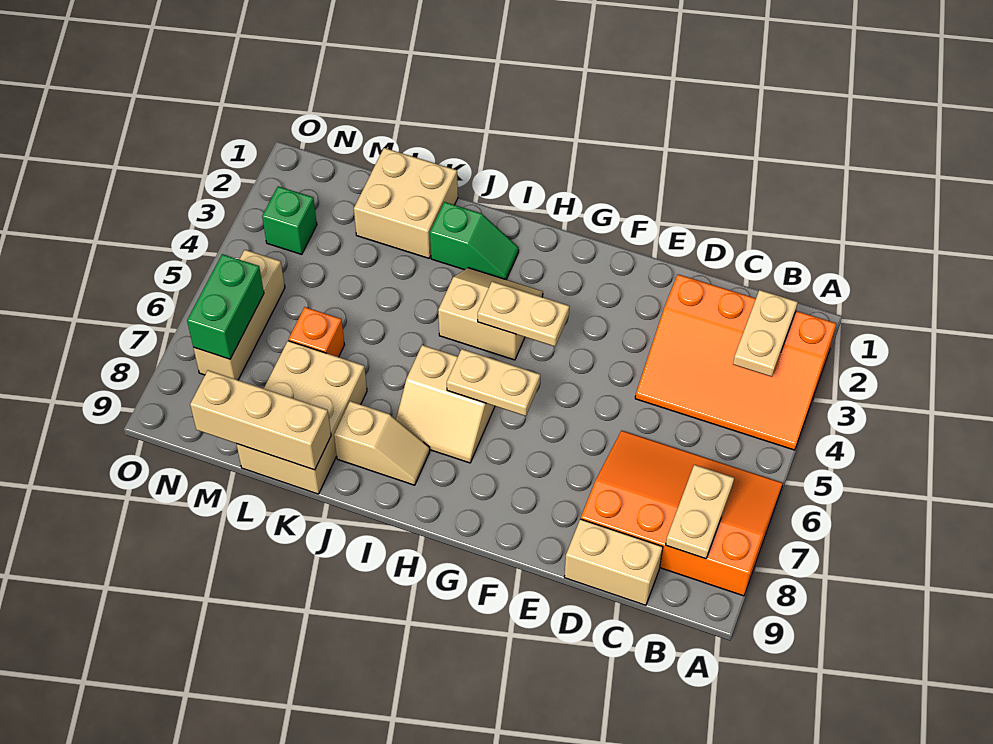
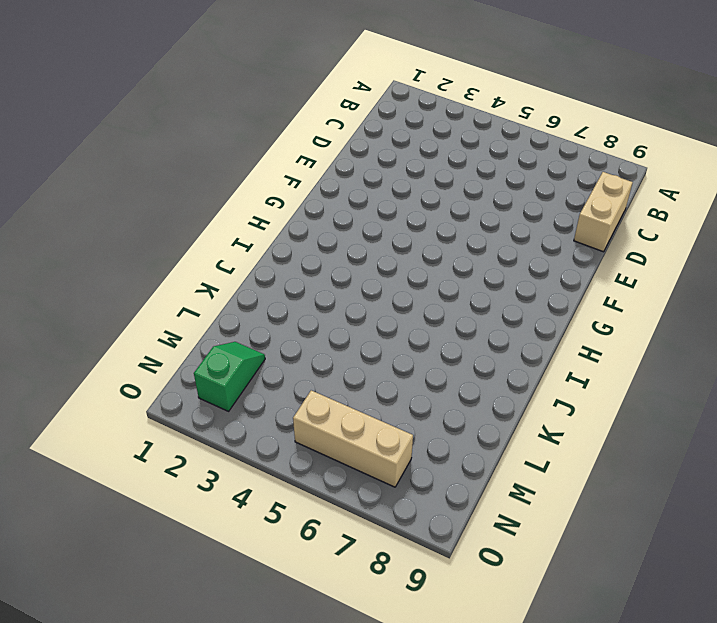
green 1x2 slope [194,342,265,411] -> green 1x2 slope moved to [430,202,519,280]
none -> orange 3x4 slope [635,274,836,450]
none -> orange 3x4 slope [581,431,783,596]
none -> tan 2x2 slope [438,268,543,360]

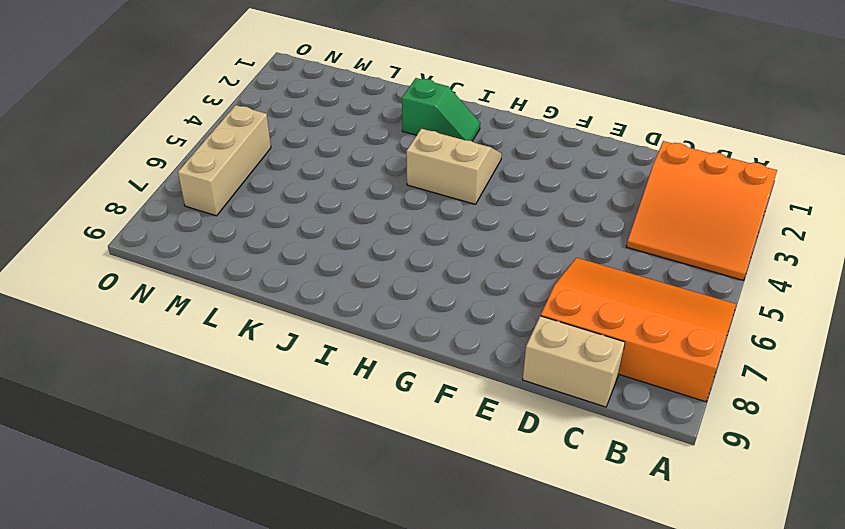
orange 3x3 slope [626,141,777,280] -> orange 3x4 slope [635,274,836,450]
none -> tan 2x2 slope [396,345,495,463]
none -> tan 1x2 slope [334,401,430,485]
none -> tan 2x2 brick [354,148,458,258]

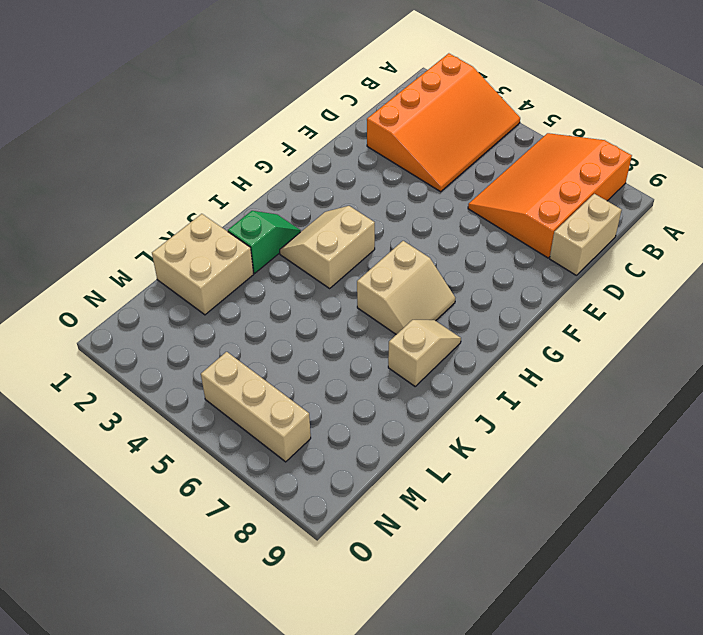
none -> tan 2x3 brick [236,341,367,494]
none -> orange 1x1 brick [289,307,344,357]
none -> green 1x1 brick [262,186,317,254]

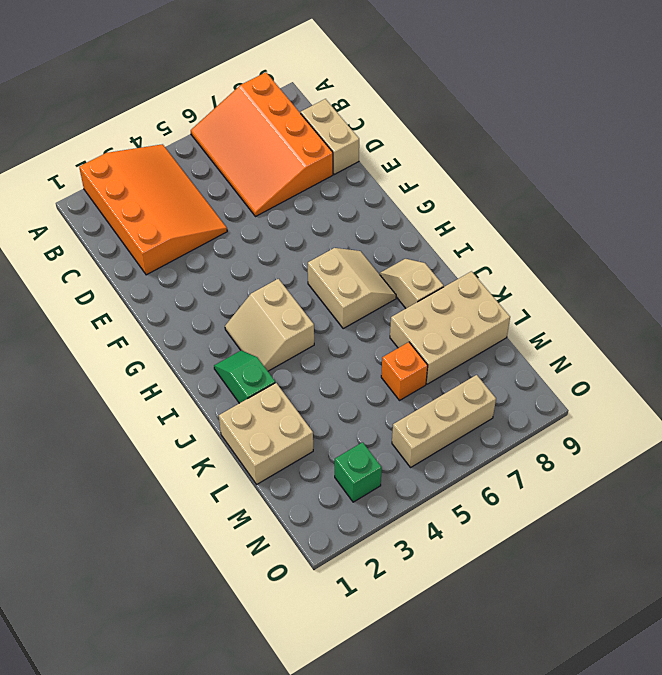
none -> tan 1x2 plate [733,290,798,377]
none -> tan 1x2 plate [666,465,734,559]
none -> tan 1x2 plate [478,282,569,346]

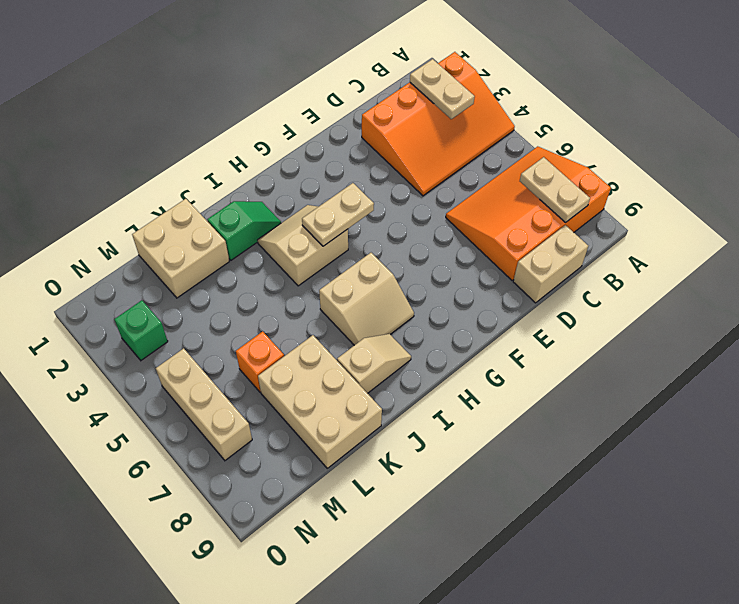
none -> tan 1x2 plate [447,349,540,416]
none -> tan 1x3 brick [190,370,331,470]
none -> green 1x2 brick [187,254,264,359]

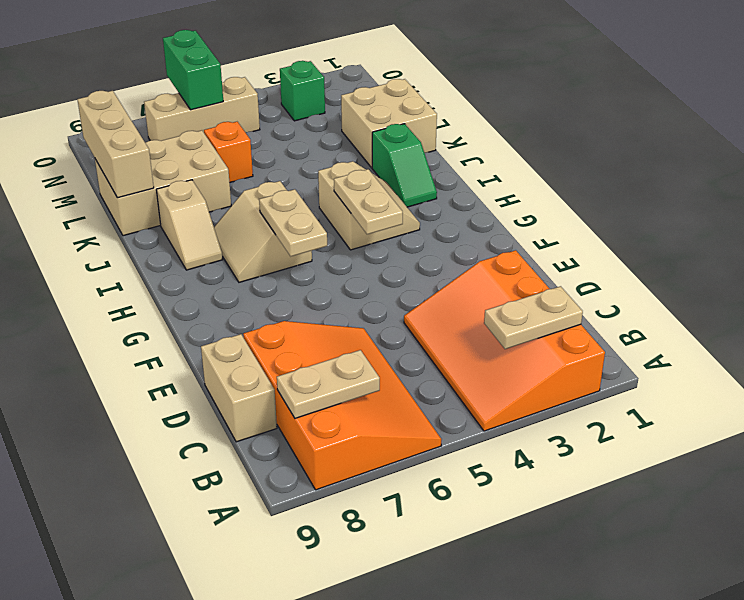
green 1x2 brick [163,30,223,110] -> green 1x2 brick turned to [187,254,264,359]

